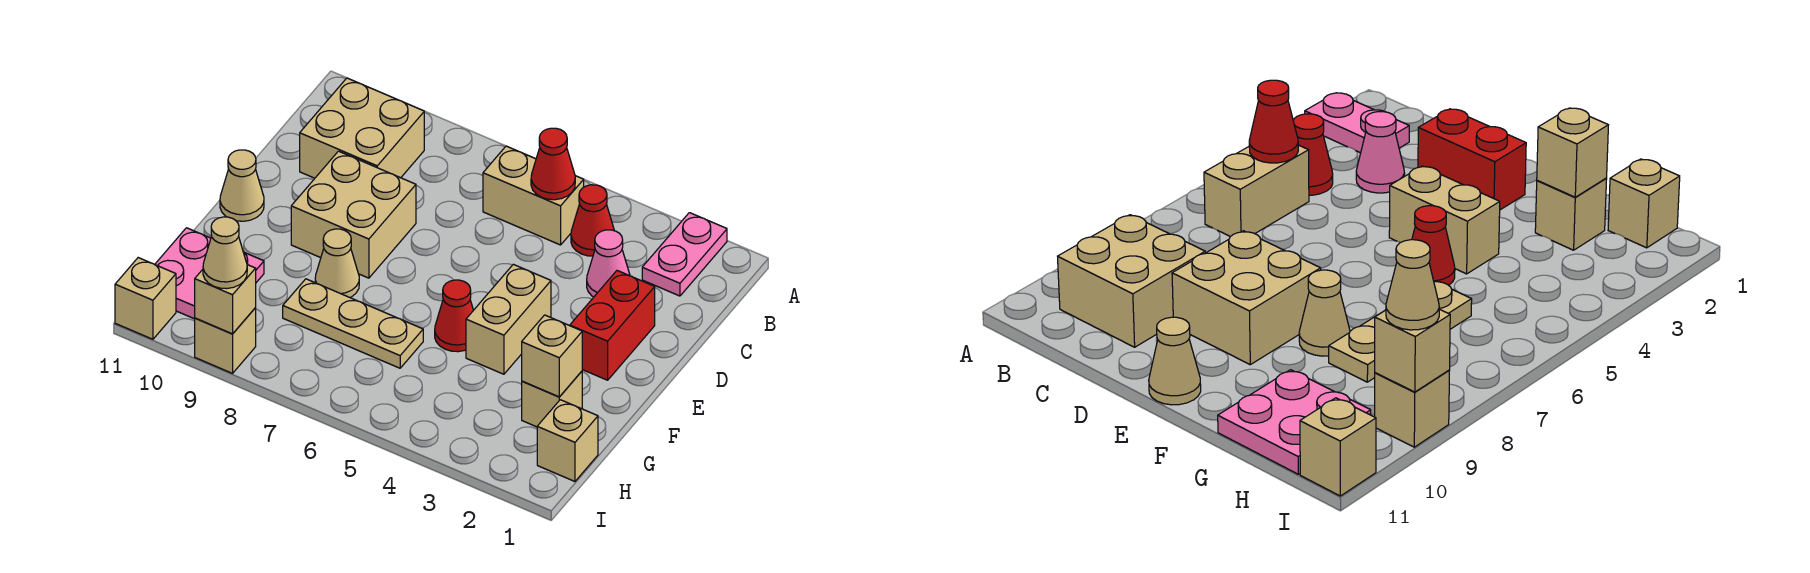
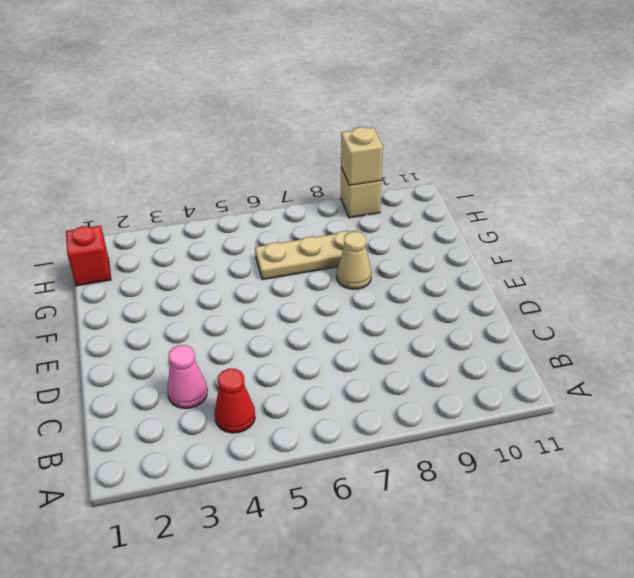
red 1x1 brick [66,226,111,286] -> tan 1x1 brick [537,400,598,481]
none -> pink 1x2 plate [642,213,727,296]
none -> tan 1x2 brick [483,146,584,245]
none -> tan 2x2 brick [300,78,424,178]

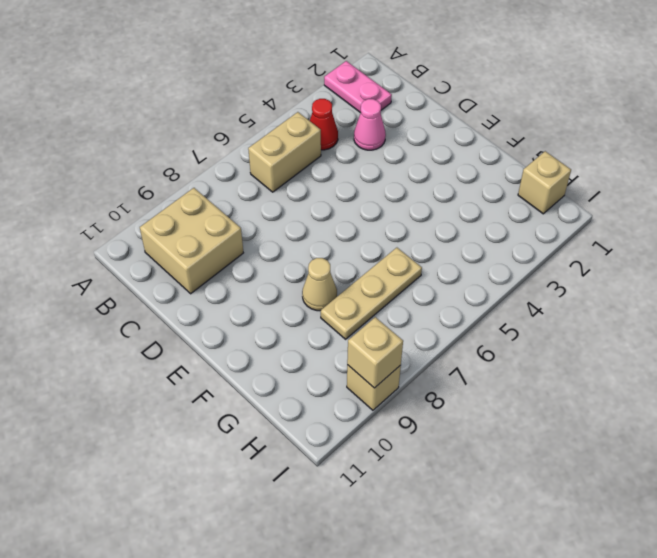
none -> red 1x2 brick [570,271,655,380]
none -> tan 2x2 brick [291,151,416,278]
none -> tan 1x2 brick [466,264,551,374]

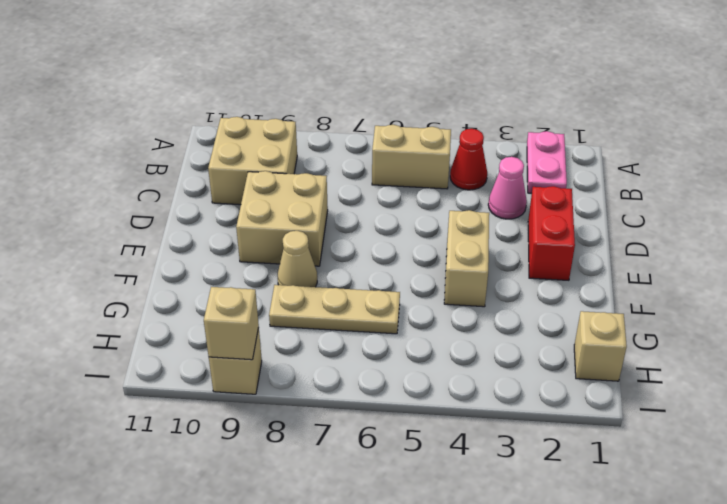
none -> tan 1x1 cone [220,150,264,221]
none -> red 1x1 cone [435,280,473,352]
none -> tan 1x1 brick [522,371,582,427]

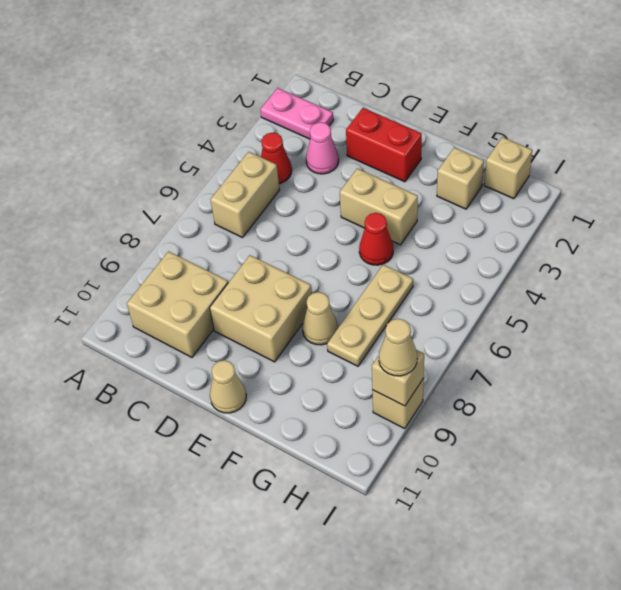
none -> pink 2x2 plate [155,228,264,319]
none -> tan 1x1 brick [115,258,176,339]
none -> red 1x1 cone [531,128,575,200]

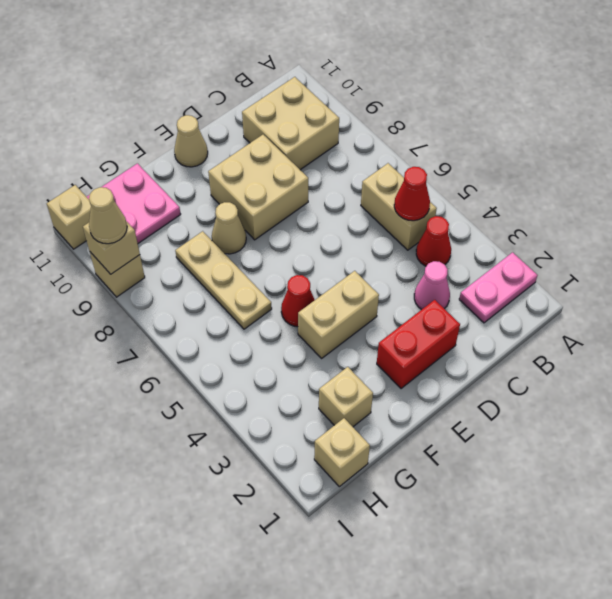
none -> tan 1x1 brick [522,315,582,397]

